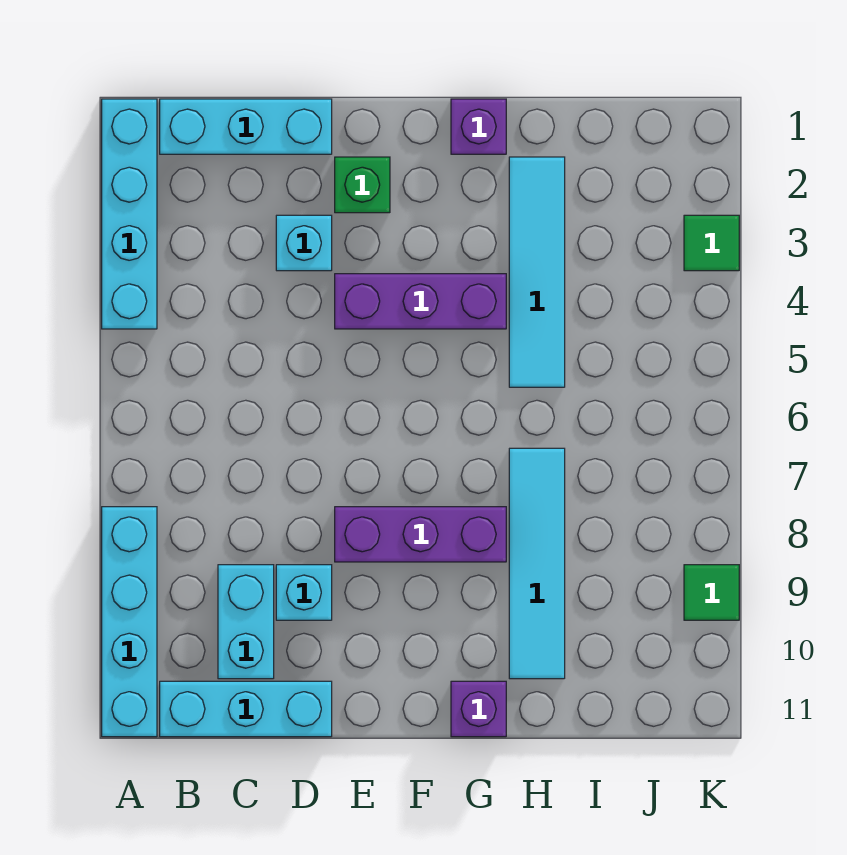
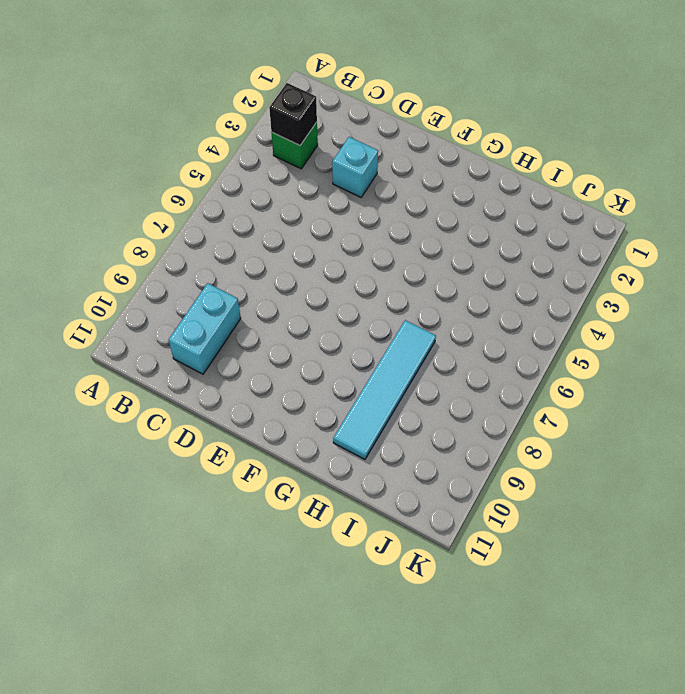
green 1x1 brick [271,122,318,169] -> green 1x1 brick moved to [335,157,390,213]
black 1x1 brick [269,83,317,145] -> none
none -> cyan 1x4 brick [102,99,157,329]
none -> cyan 1x4 brick [102,507,157,737]
none -> cyan 1x3 brick [160,99,332,154]

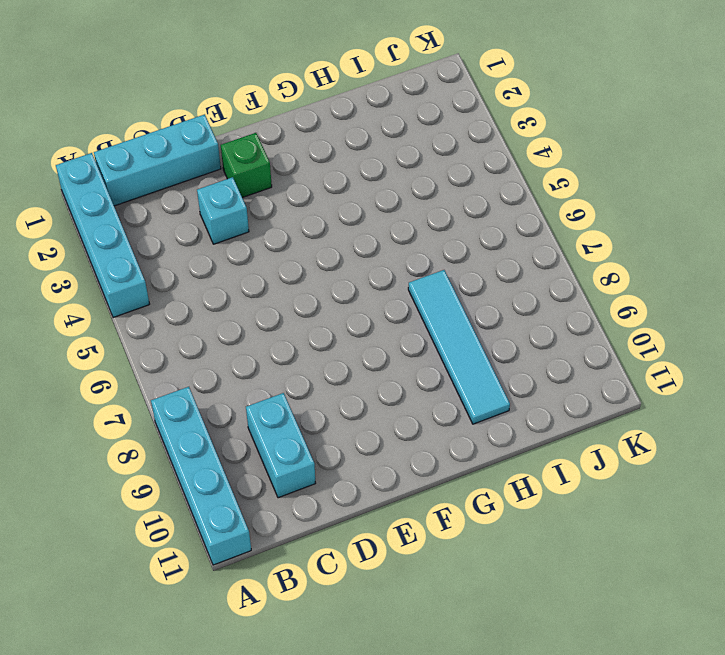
none -> cyan 1x3 brick [160,681,332,737]
none -> cyan 1x1 brick [276,565,332,620]
none -> purple 1x3 brick [335,274,506,329]

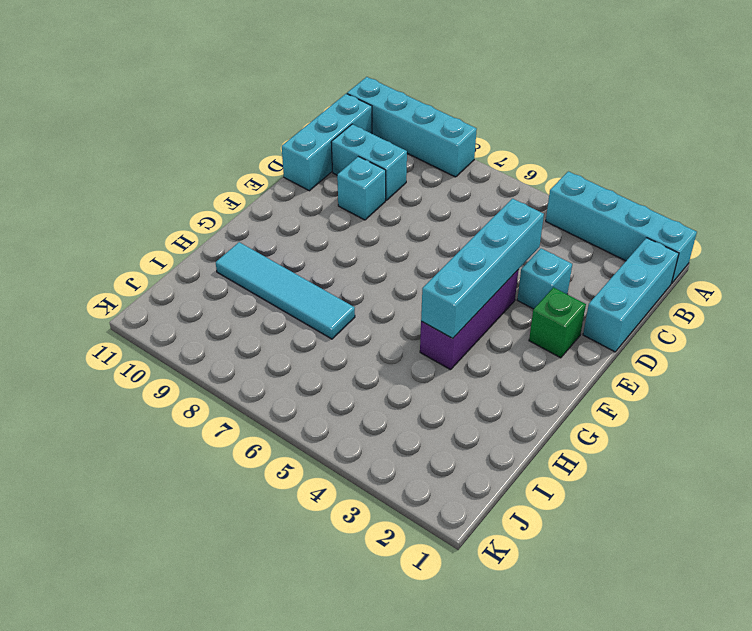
cyan 1x4 brick [421,199,544,338] -> none
none -> purple 1x3 brick [335,507,506,562]
none -> purple 1x1 brick [451,99,506,154]
none -> purple 1x1 brick [451,681,506,737]

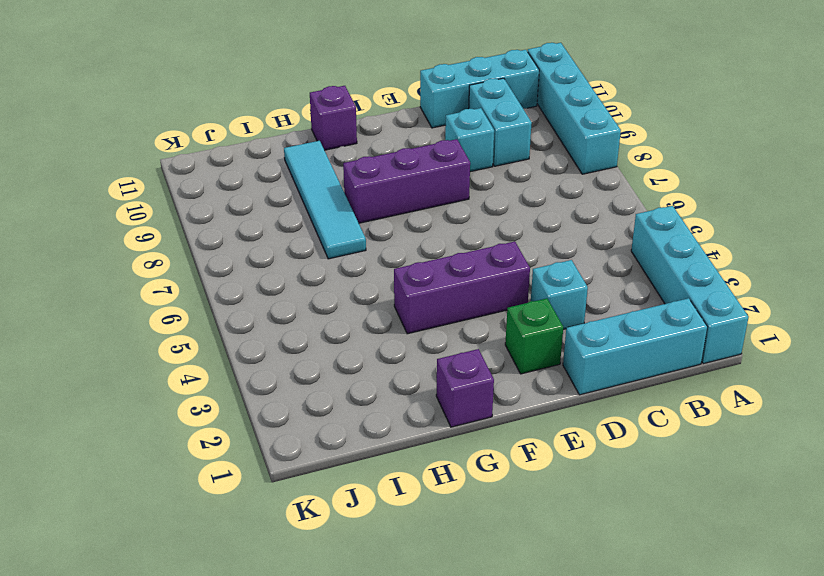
none -> cyan 1x4 tile [509,157,565,387]
none -> green 1x1 tile [684,215,739,271]
none -> green 1x1 tile [684,565,739,620]

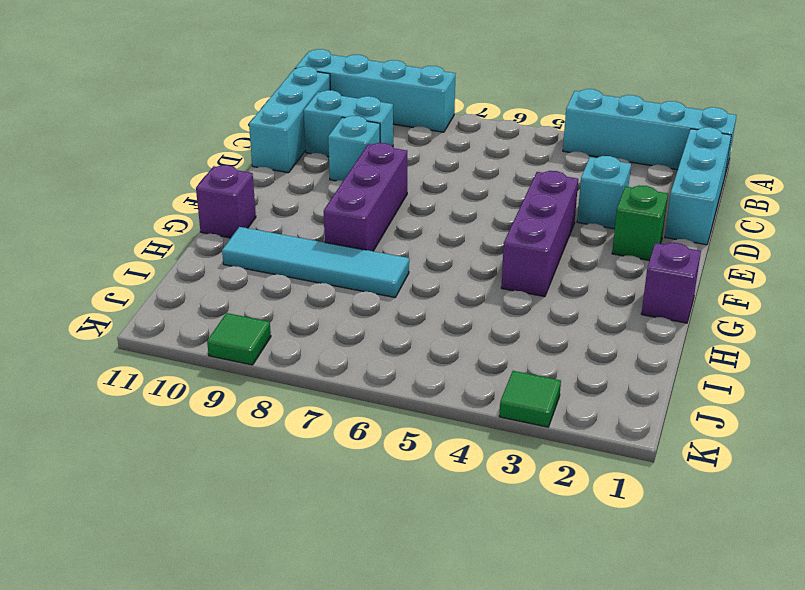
none -> cyan 1x4 tile [509,157,565,387]

